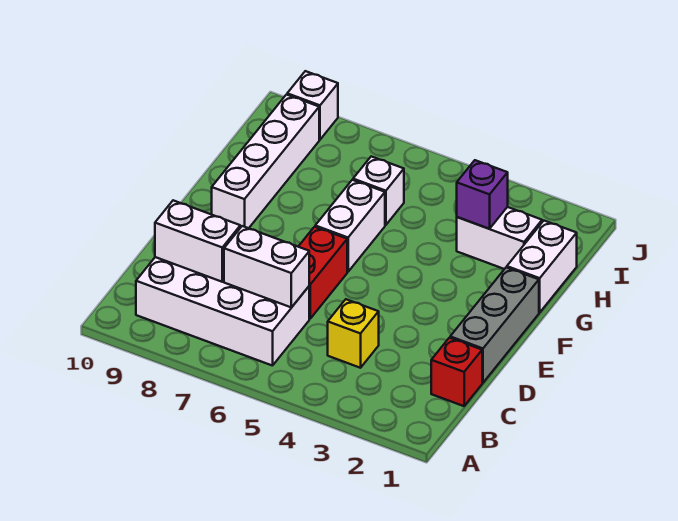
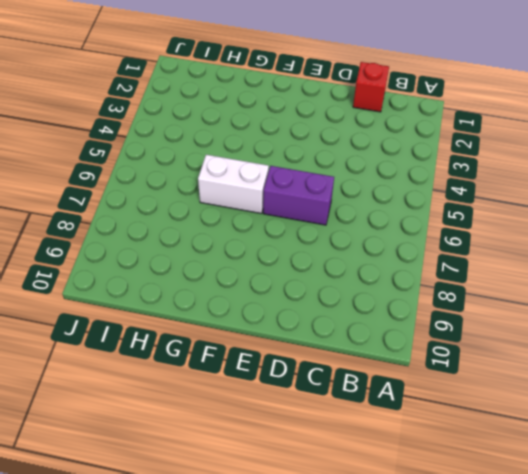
purple 1x2 brick [263,166,334,225] -> red 1x2 brick [298,227,347,319]
none -> white 2x4 brick [136,257,309,366]
none -> yellow 1x1 brick [328,299,379,368]
none -> grey 1x3 brick [450,267,539,383]

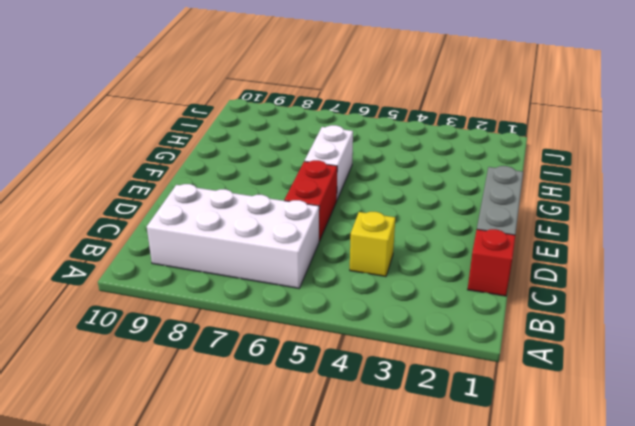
none -> white 1x4 brick [212,95,319,228]
none -> white 1x2 brick [507,221,577,312]
none -> white 1x2 brick [457,207,542,269]

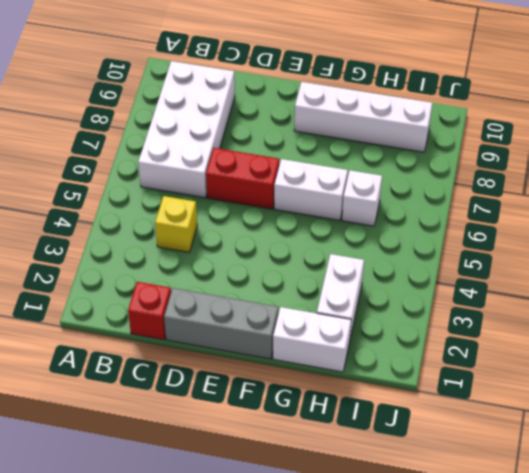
none -> white 1x1 brick [287,71,338,140]
none -> white 1x2 brick [224,226,309,307]
none -> white 1x2 brick [155,200,240,282]

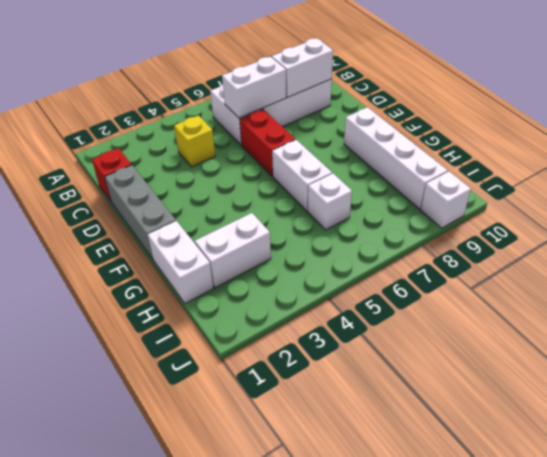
none -> purple 1x1 brick [457,160,508,229]

